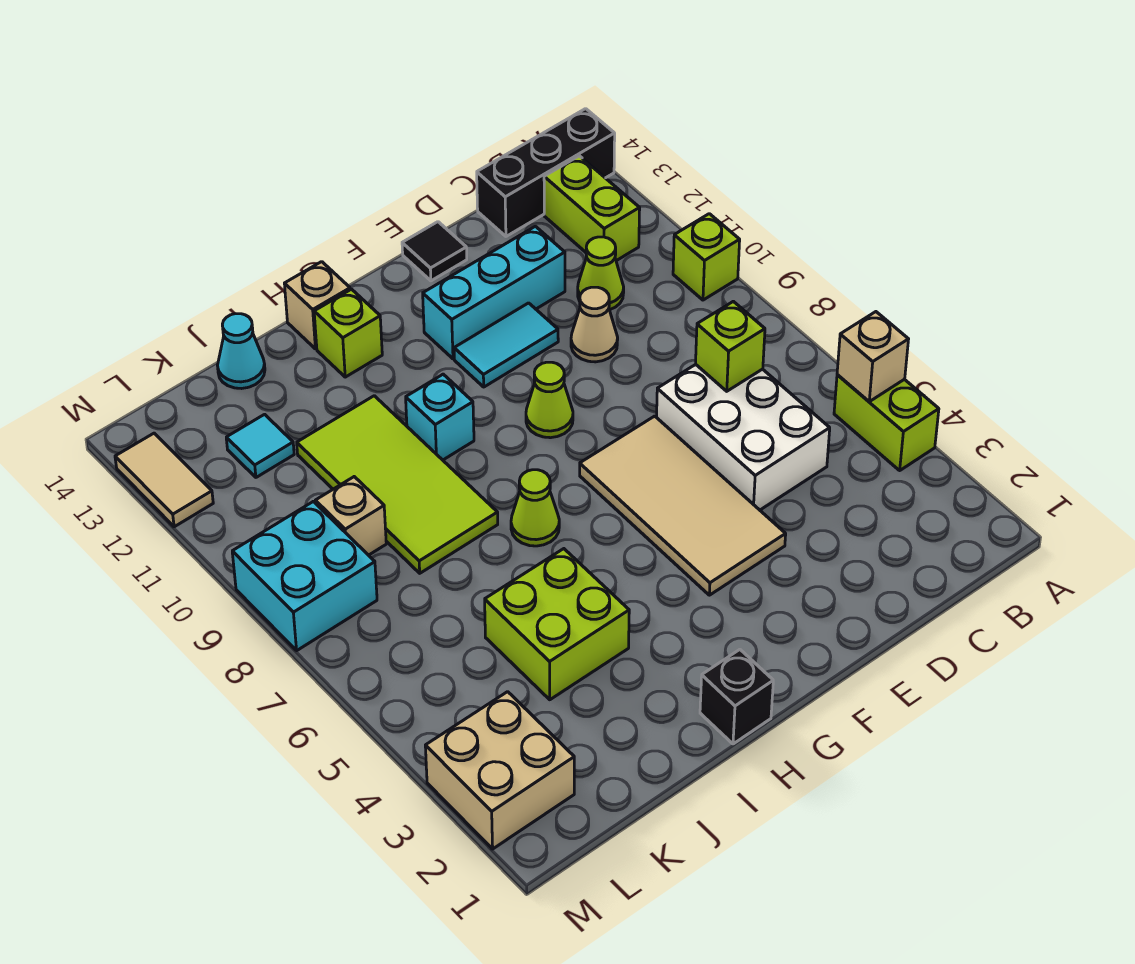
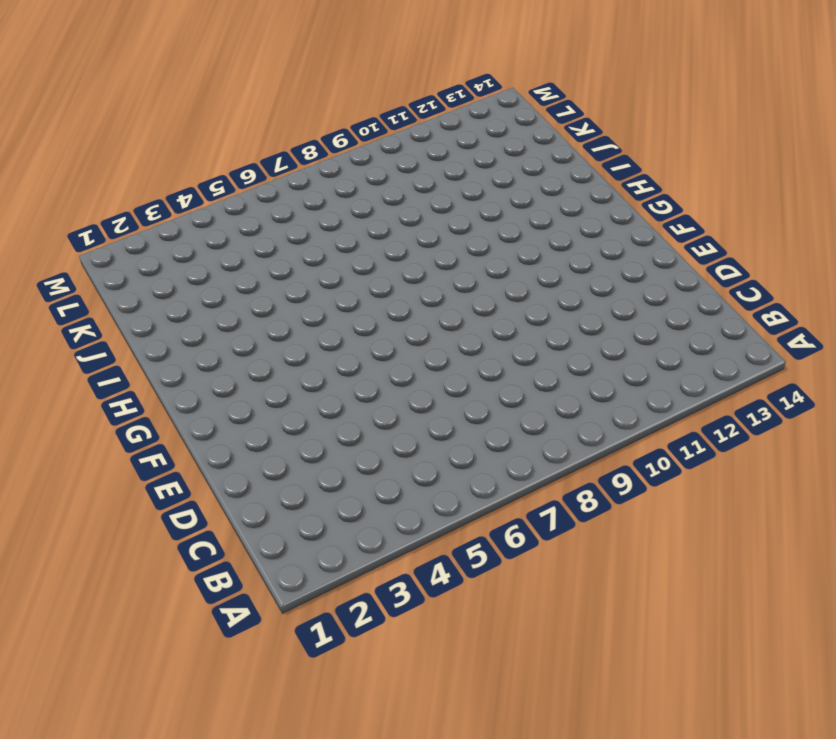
none -> lime 1x2 brick [834,375,939,470]
none -> lime 1x1 brick [673,214,740,300]
none -> black 1x3 brick [477,109,615,236]

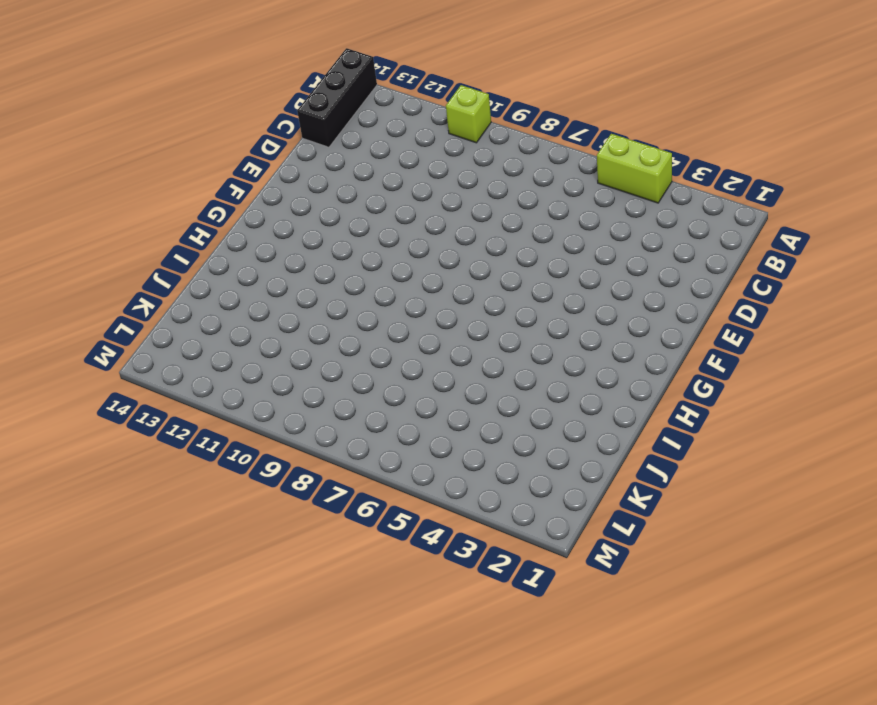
none -> lime 1x2 brick [544,156,640,261]
none -> white 2x3 brick [657,364,830,510]
none -> lime 1x1 cone [578,237,624,310]

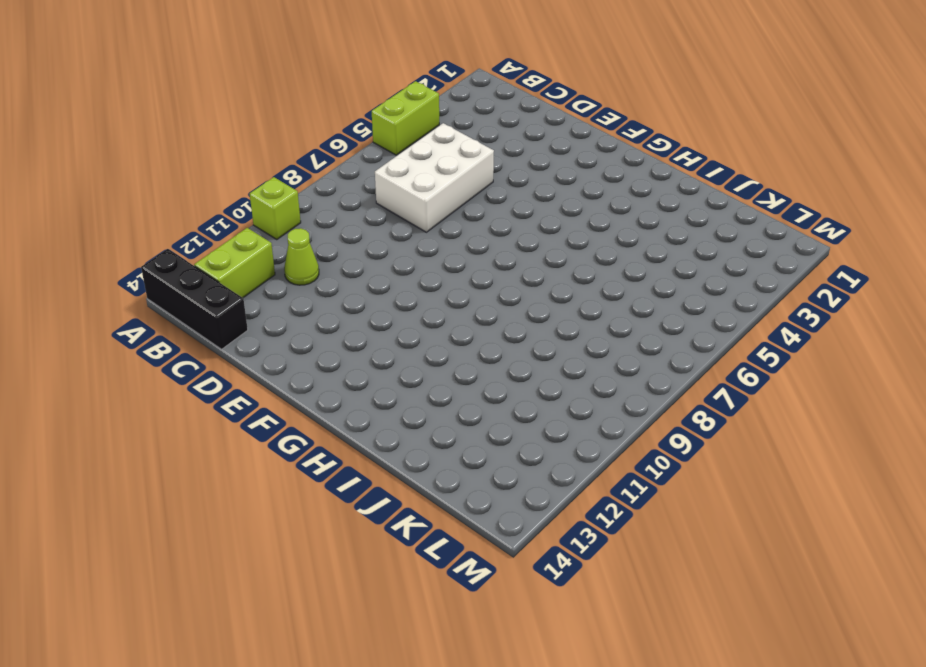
none -> tan 1x1 cone [571,287,618,362]
none -> cyan 1x3 brick [423,226,565,359]
none -> tan 2x4 tile [580,416,786,595]

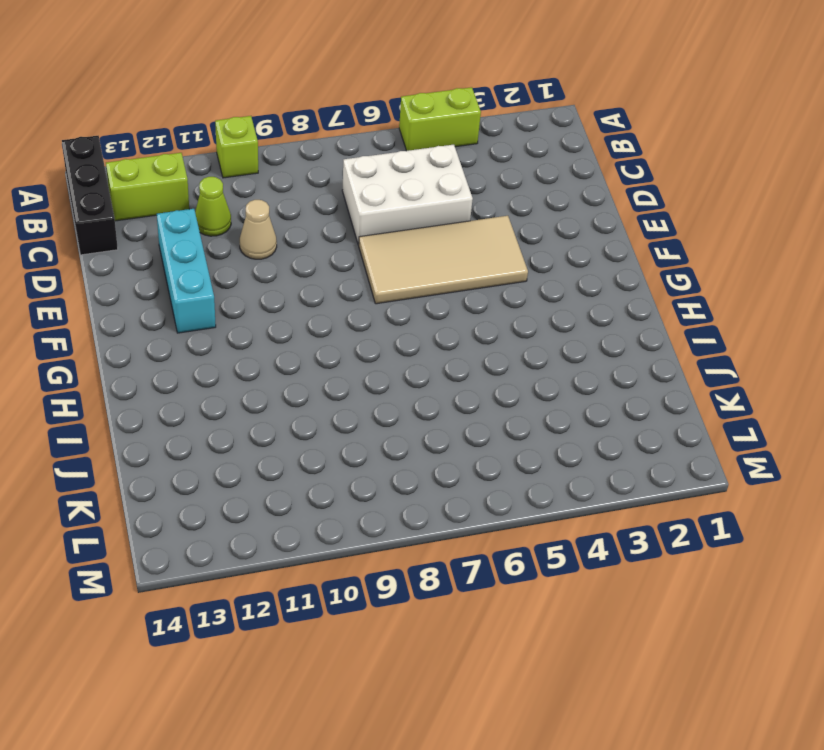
none -> cyan 1x2 tile [454,303,558,387]
none -> black 1x1 tile [402,222,467,281]
none -> lime 1x1 cone [526,362,573,438]

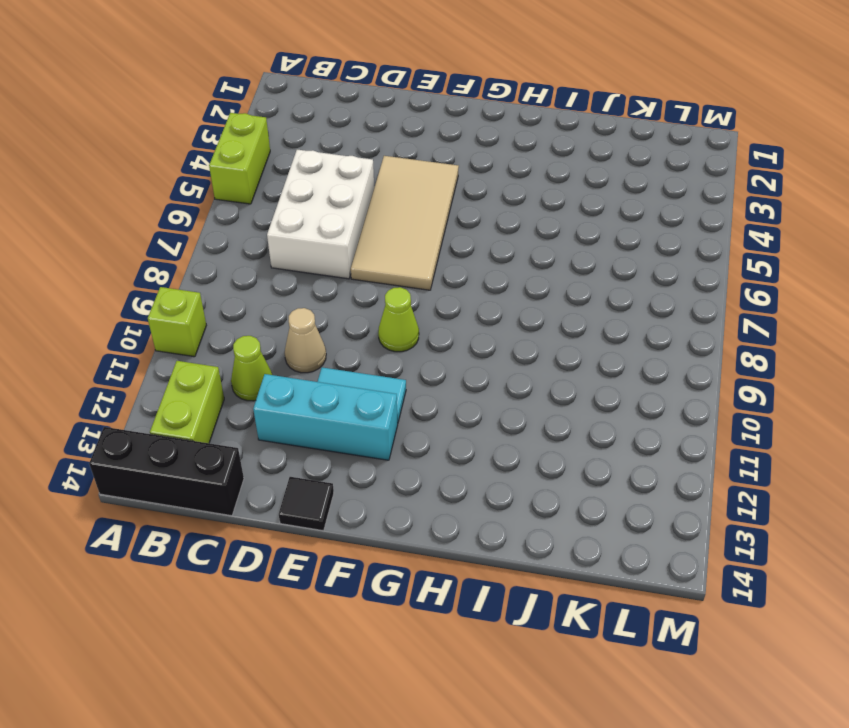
none -> black 1x1 brick [700,650,773,744]
none -> lime 1x1 cone [511,470,559,546]
none -> cyan 1x1 brick [406,374,474,460]

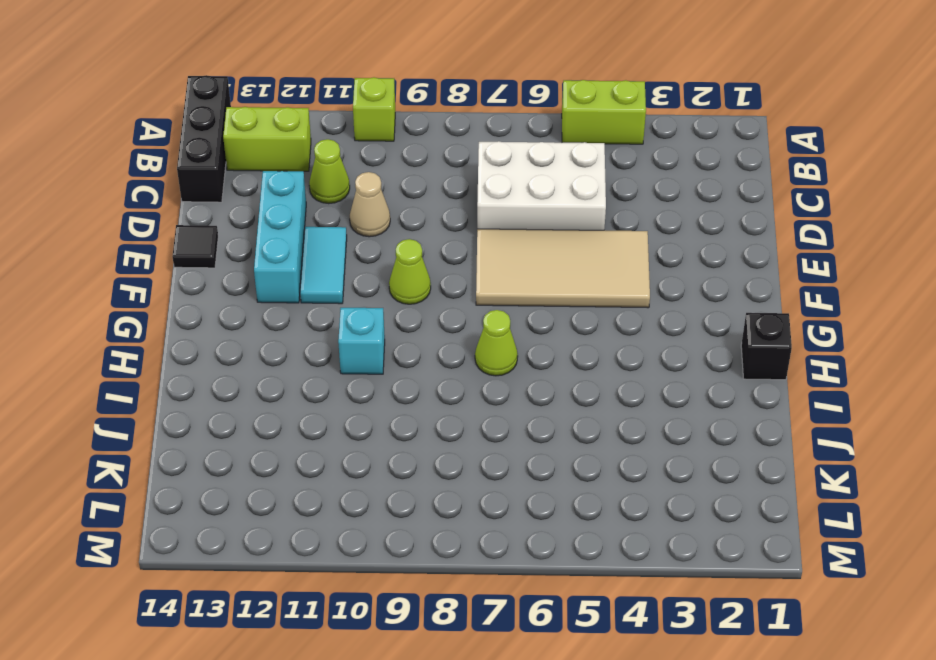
none -> lime 1x1 brick [314,289,382,377]
none -> tan 1x1 brick [284,262,350,349]
none -> lime 2x2 brick [485,549,629,700]

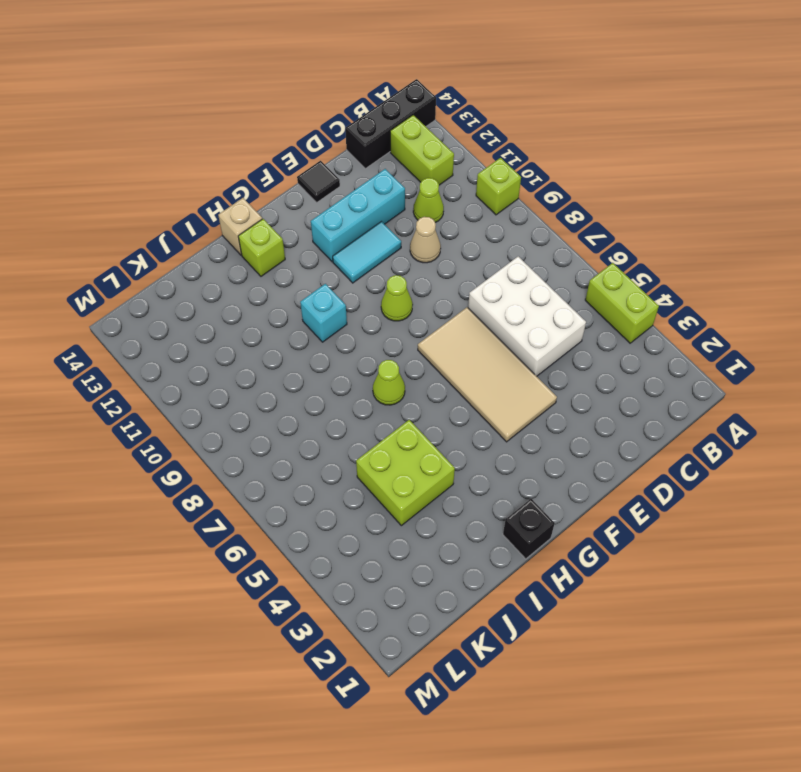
none -> lime 2x4 tile [297,396,498,573]
none -> cyan 1x1 cone [218,314,265,389]
none -> tan 1x1 brick [315,477,386,555]

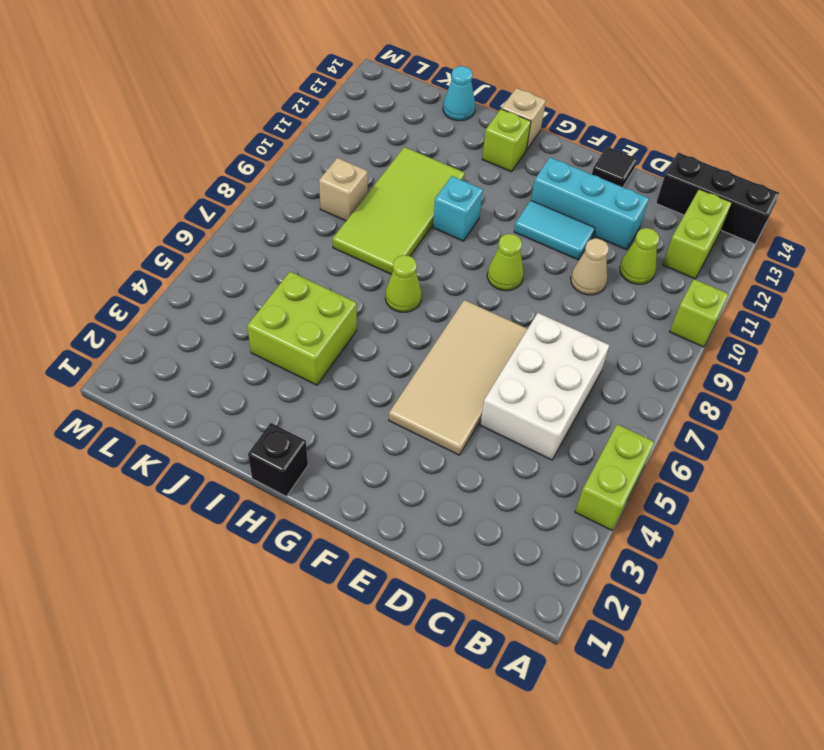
none -> cyan 1x1 tile [226,414,294,477]
none -> tan 2x2 brick [425,692,574,849]
none -> cyan 2x2 brick [232,501,377,650]

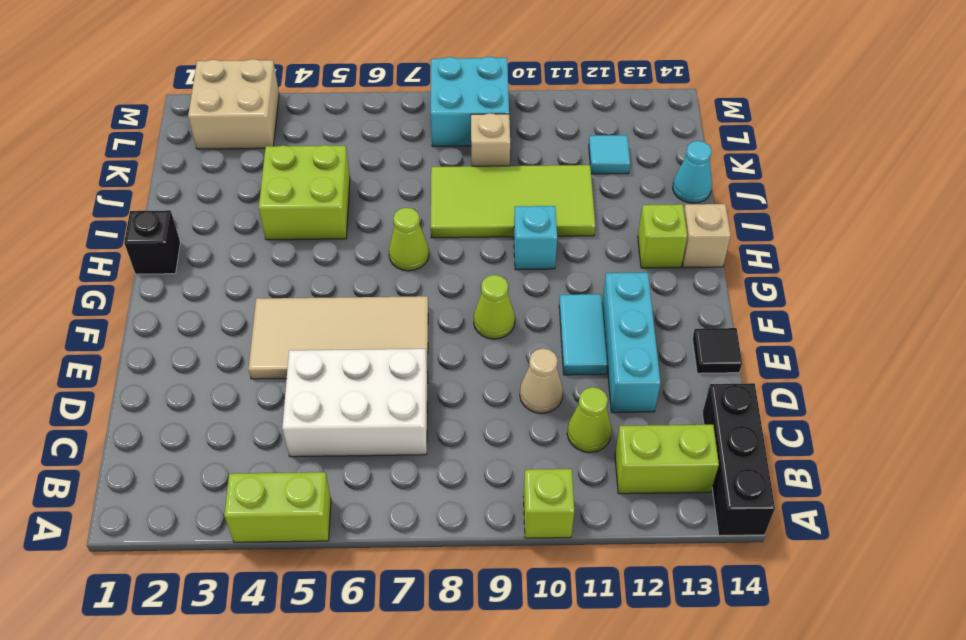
none -> tan 1x2 tile [115,433,213,527]
none -> tan 1x1 brick [837,312,909,402]
none -> lime 1x1 brick [696,301,765,391]

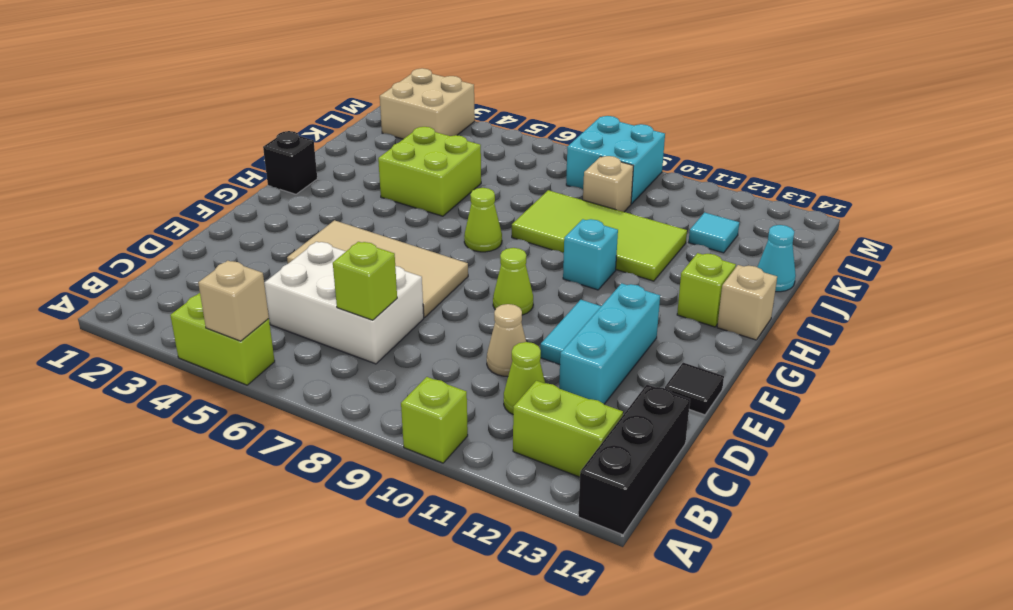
none -> tan 1x2 tile [115,433,213,527]

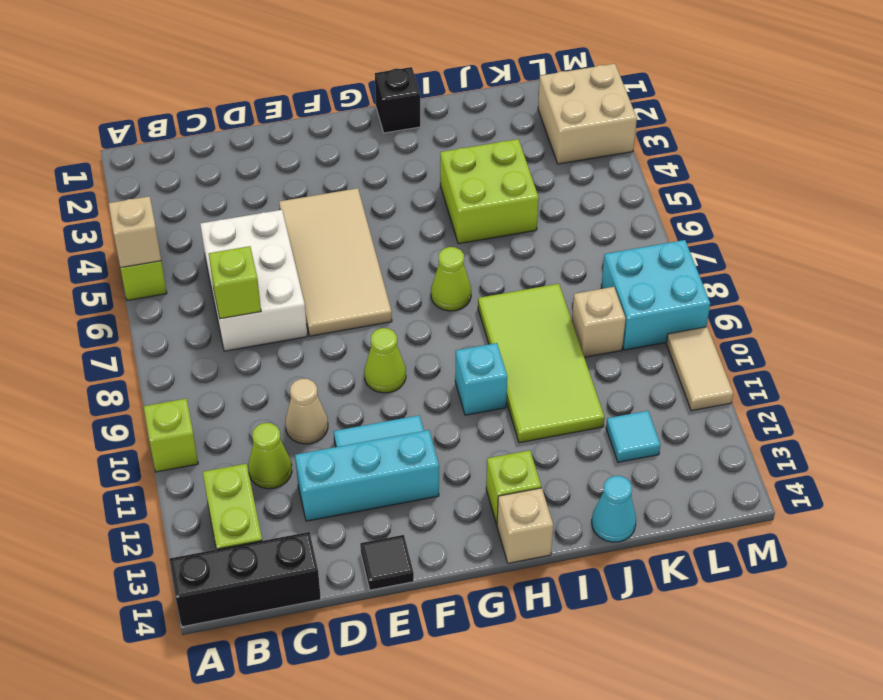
tan 1x2 tile [666,327,733,411] -> tan 1x2 tile moved to [115,433,213,527]

